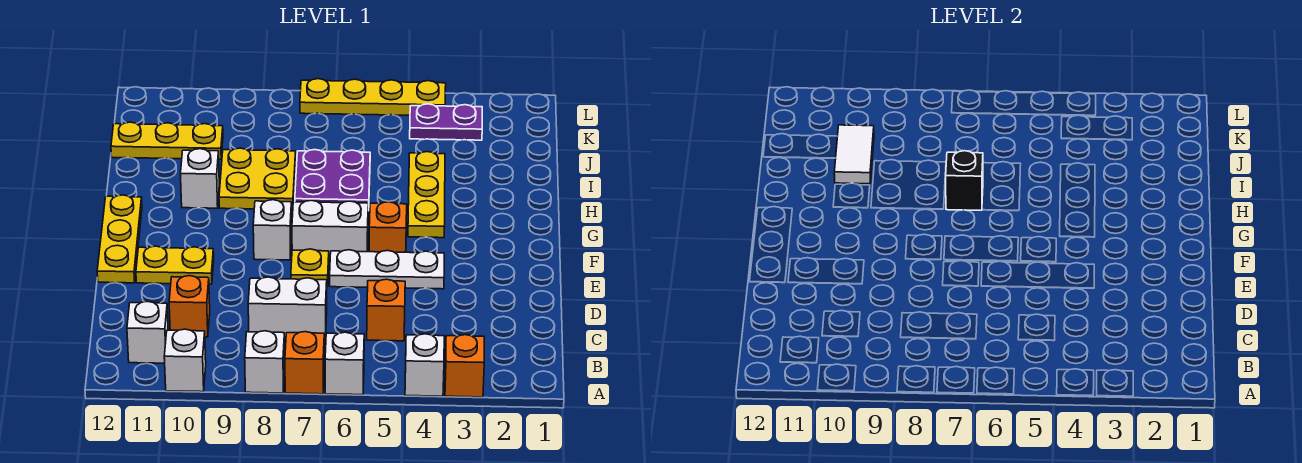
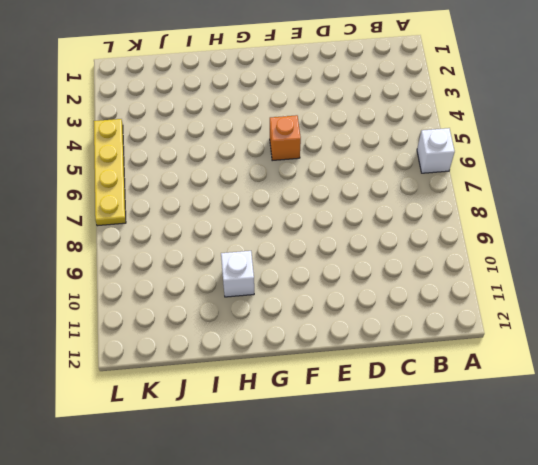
none -> orange 1x1 brick [445,335,484,397]
none -> white 1x1 brick [405,334,444,396]
none -> orange 1x1 brick [285,332,324,394]

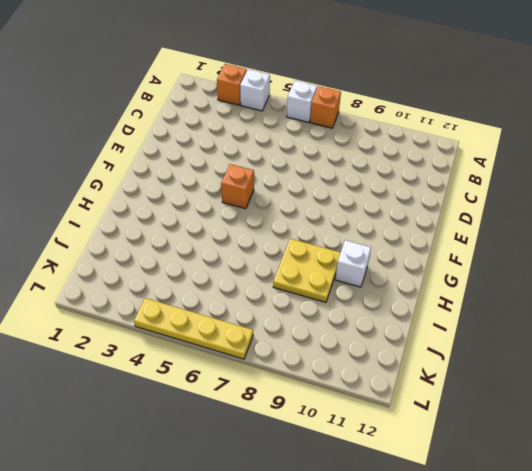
none -> white 1x1 brick [245,331,285,393]
none -> white 1x1 brick [164,329,206,392]
none -> white 1x1 brick [127,301,168,363]

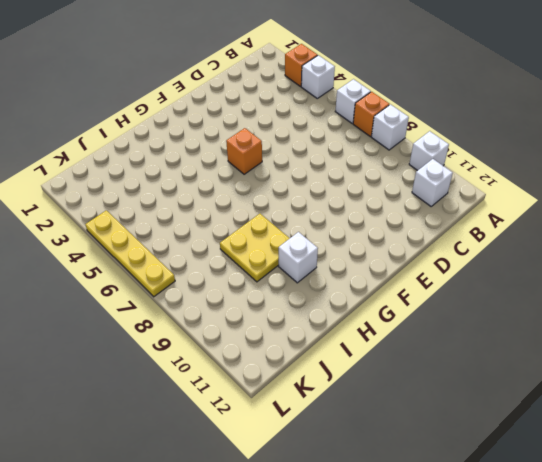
none -> orange 1x1 brick [367,279,405,341]
none -> white 1x2 brick [248,277,327,339]
none -> orange 1x1 brick [169,276,210,337]

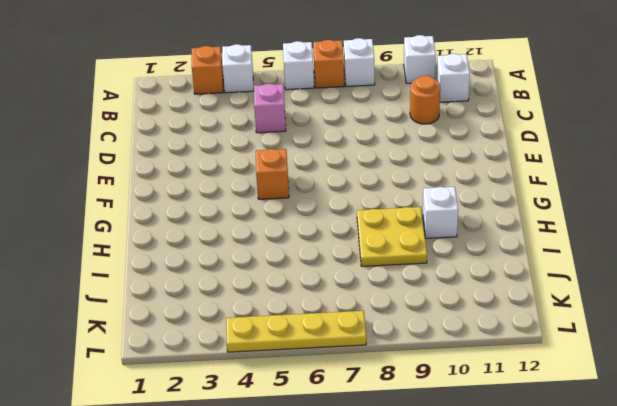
pink 1x1 brick [253,84,286,133] -> orange 1x1 brick [367,279,405,341]
orange 1x1 round brick [410,76,440,124] -> orange 1x1 brick [169,276,210,337]
none -> white 1x2 brick [248,277,327,339]
none -> white 1x3 plate [330,250,444,289]
none -> yellow 1x1 plate [291,249,329,286]

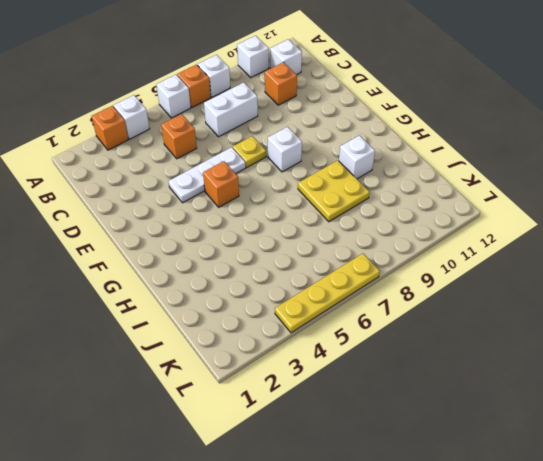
none -> yellow 1x2 plate [136,246,214,284]
none -> yellow 1x3 plate [97,195,142,283]
none -> white 1x2 brick [292,200,368,261]

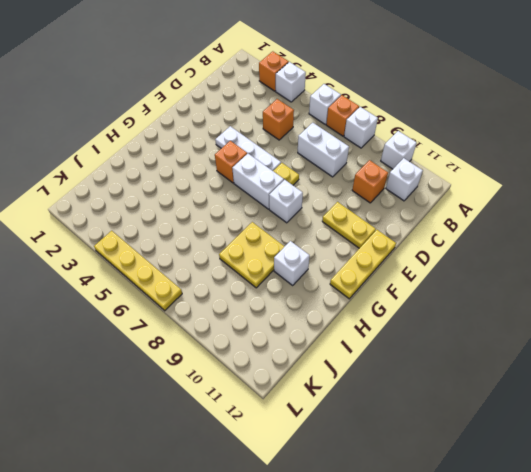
none -> yellow 1x3 plate [408,152,445,238]
none -> purple 2x2 plate [295,150,370,211]
none -> yellow 1x3 plate [111,122,223,159]

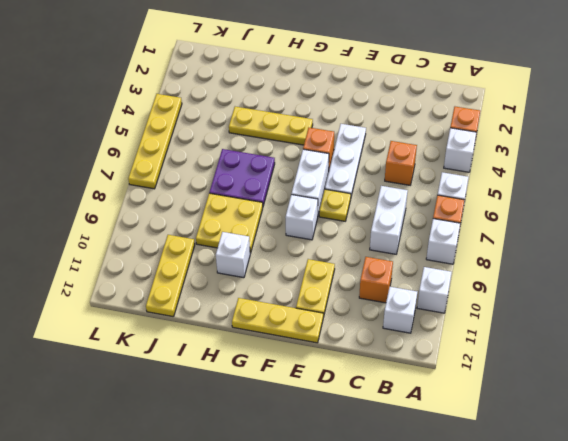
none -> purple 1x2 plate [410,104,482,140]
none -> black 1x1 brick [946,151,983,210]
none -> white 1x2 tile [834,125,874,184]

